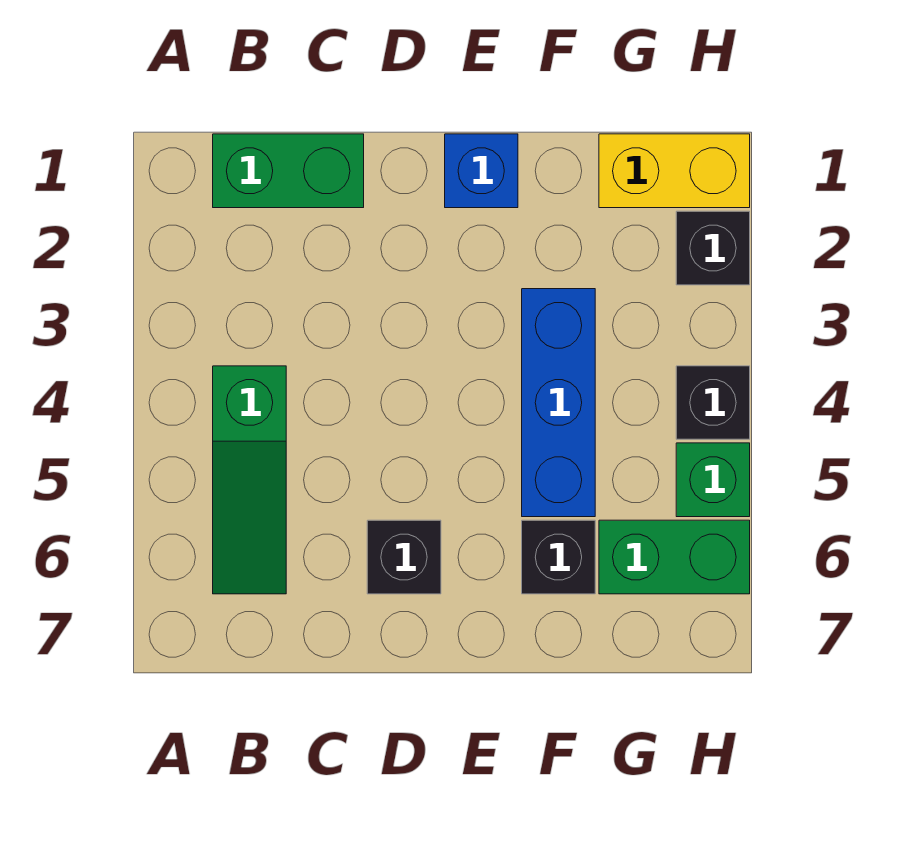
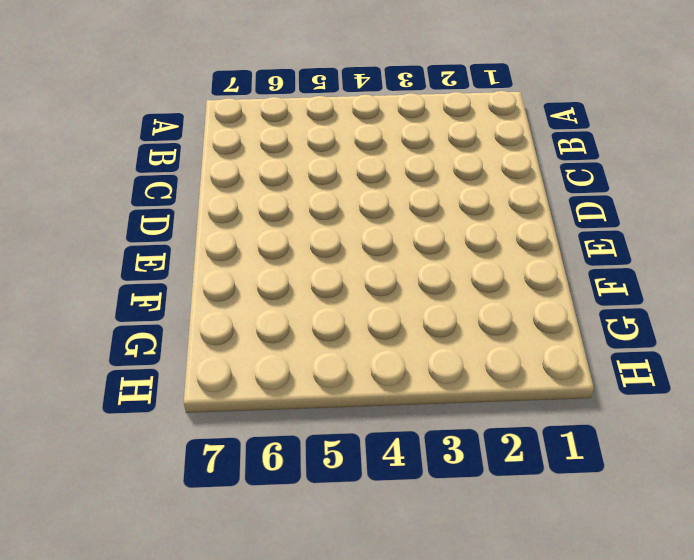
none -> green 1x2 brick [213,134,364,208]
none -> green 1x3 slope [213,366,286,594]

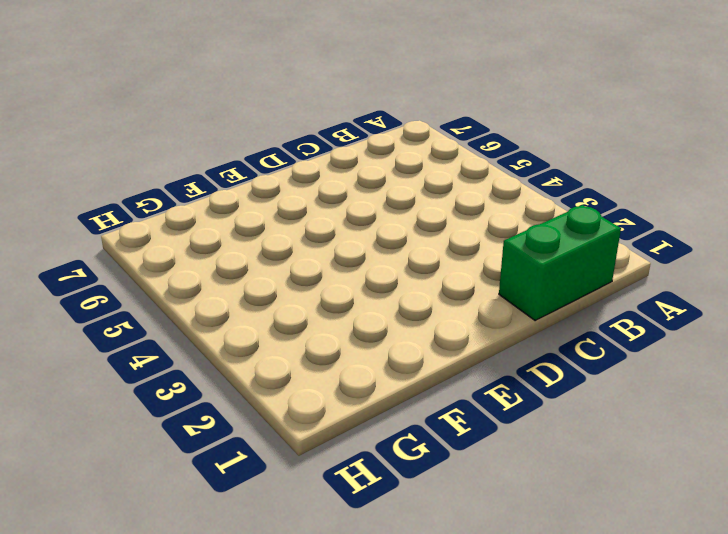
none -> green 1x3 slope [213,366,286,594]
none -> black 1x1 brick [367,520,441,594]

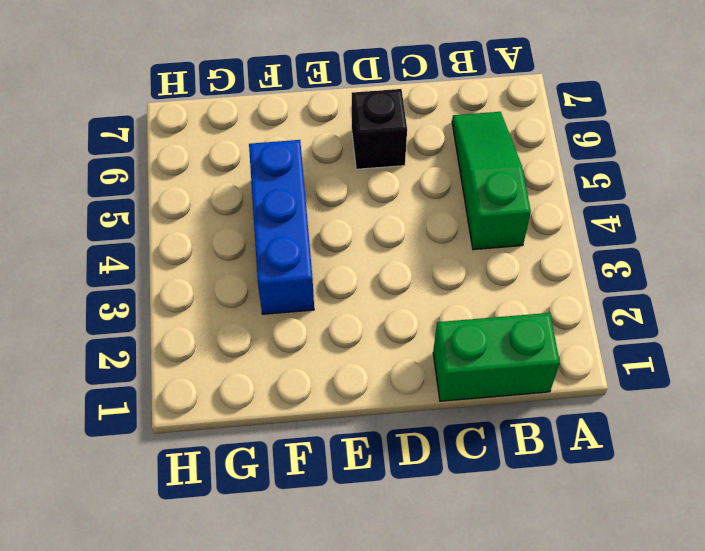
none -> blue 1x1 brick [445,134,518,208]
none -> black 1x1 brick [522,520,595,594]

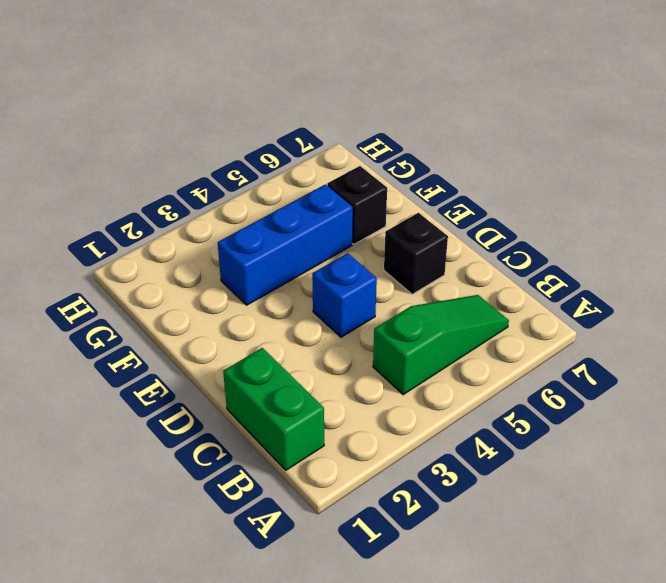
blue 1x1 brick [312,253,377,337] -> blue 1x1 brick moved to [445,134,518,208]
none -> yellow 1x2 brick [599,134,750,208]
none -> green 1x2 brick [599,520,750,594]

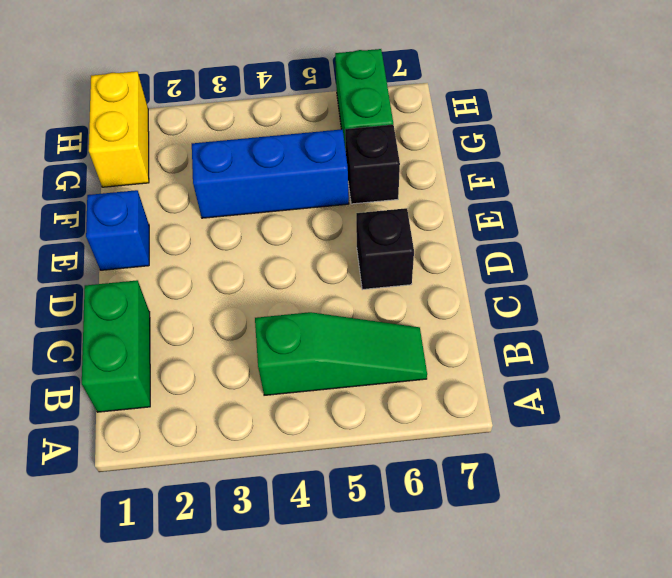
none -> black 1x1 brick [676,211,750,285]
none -> black 1x1 brick [676,366,750,439]

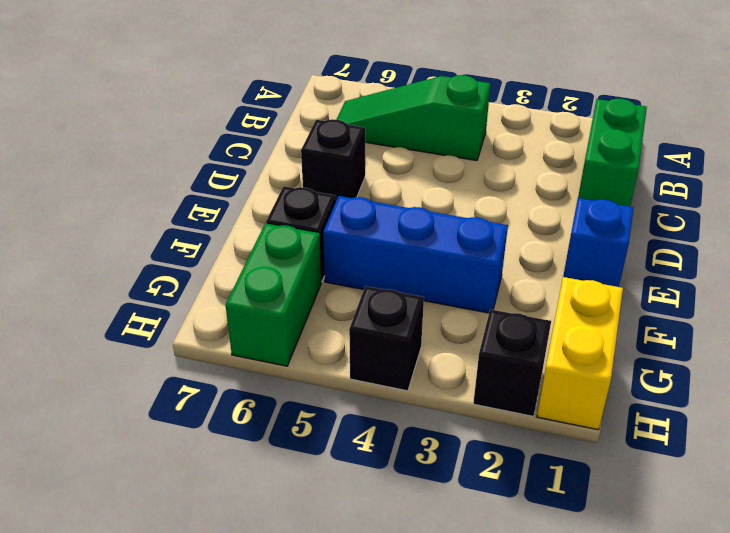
none -> green 1x1 brick [676,443,750,517]

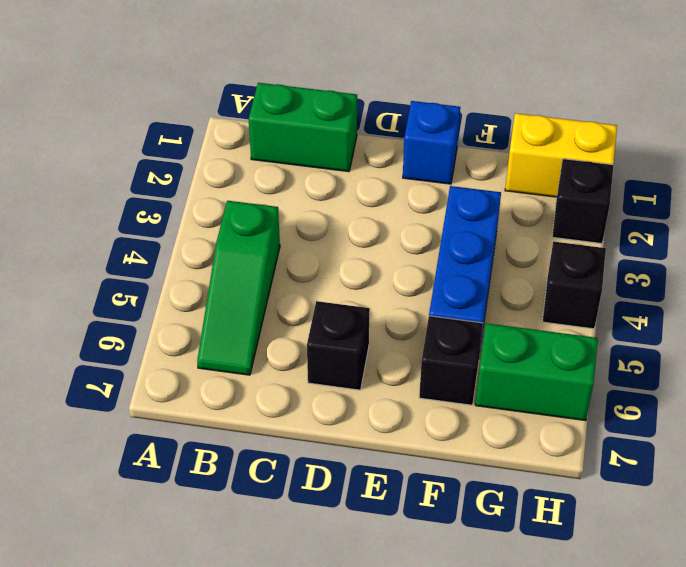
none -> green 1x1 brick [676,443,750,517]

